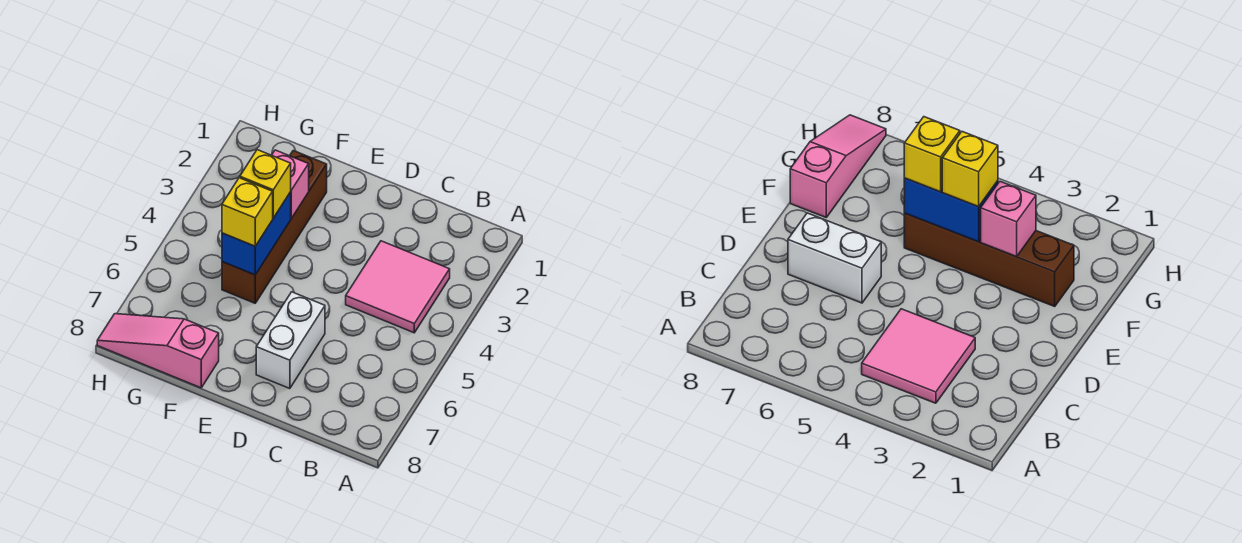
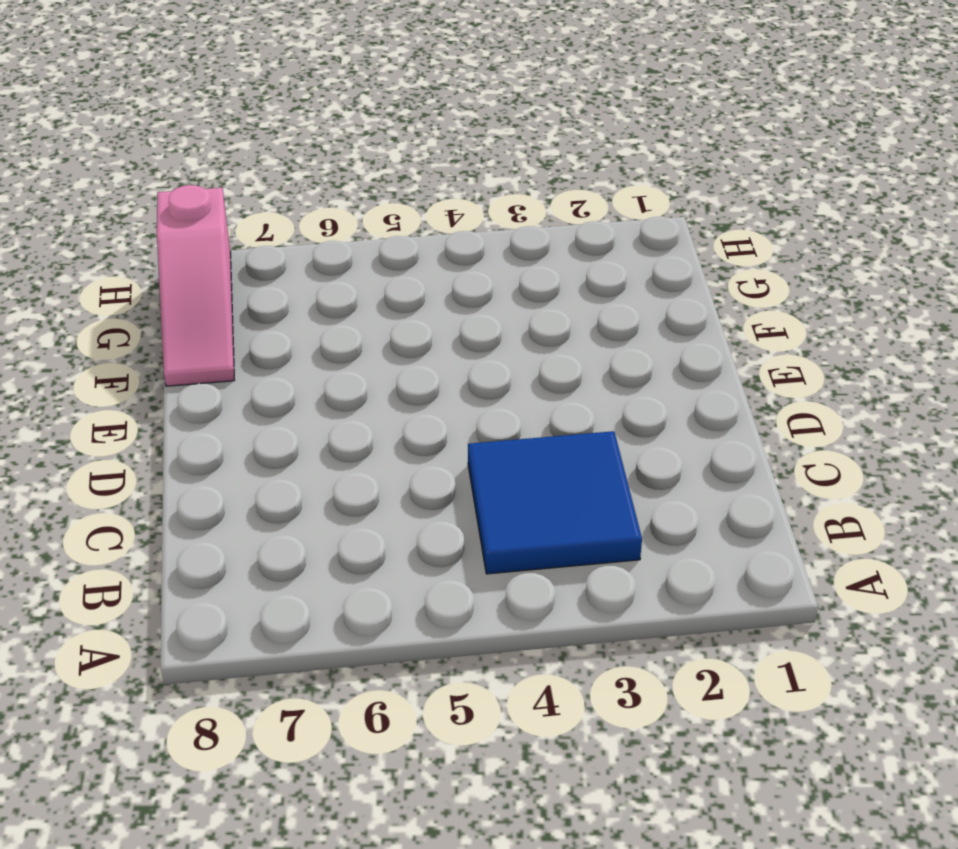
blue 2x2 tile [468,431,642,574] -> pink 2x2 tile [346,241,450,333]
pink 1x3 slope [157,185,234,386] -> pink 1x3 slope turned to [97,314,219,388]
none -> white 1x2 brick [256,292,325,389]
none -> brown 1x4 brick [222,151,327,303]

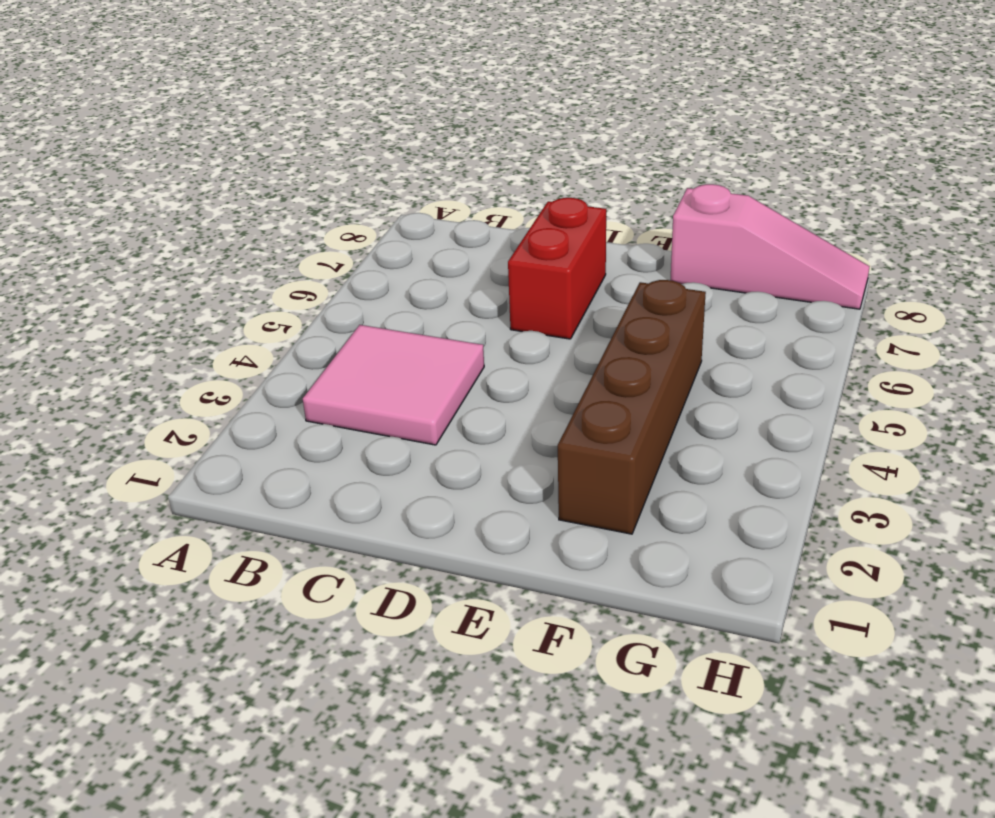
red 1x2 brick [508,198,606,339] -> white 1x2 brick [256,292,325,389]
none -> pink 1x1 brick [272,150,309,218]
none -> blue 1x2 brick [222,192,291,275]

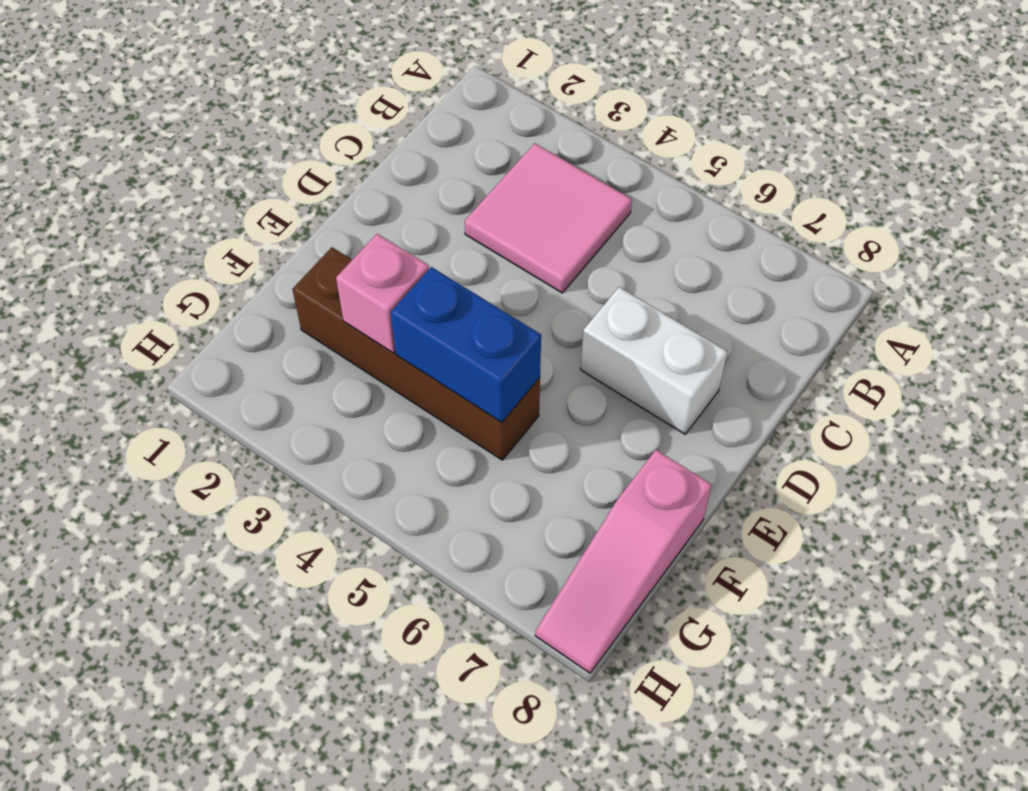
none -> yellow 1x1 brick [240,150,291,218]
none -> yellow 1x1 brick [222,178,273,246]

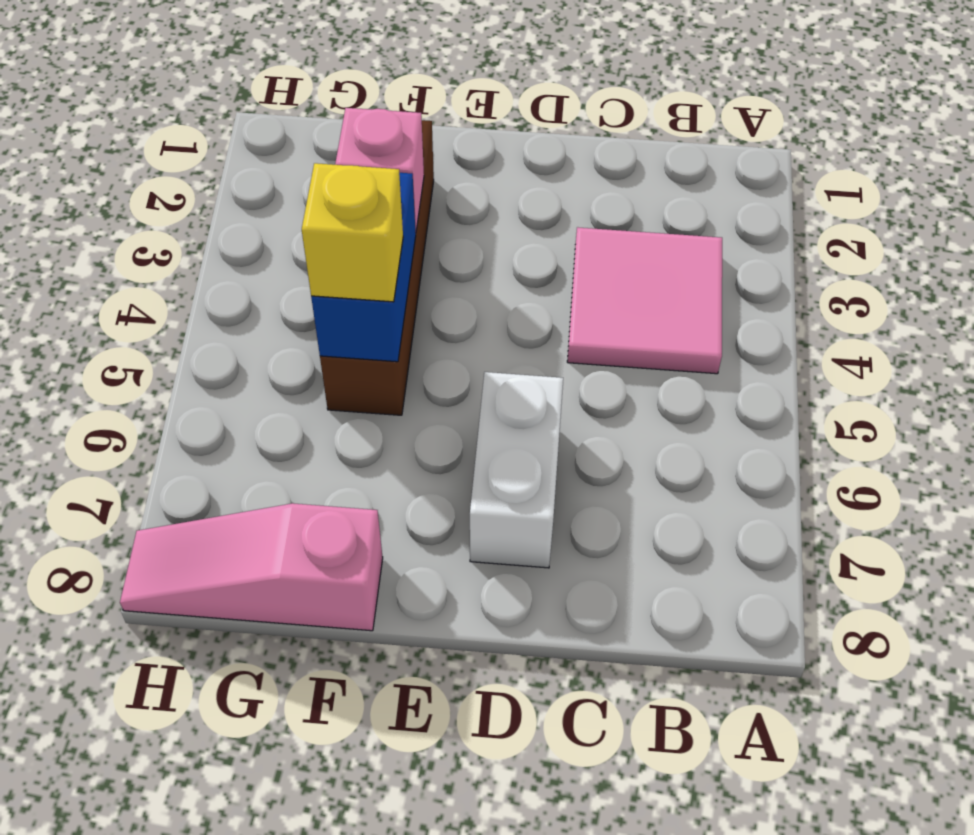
none -> yellow 1x1 brick [240,150,291,218]

